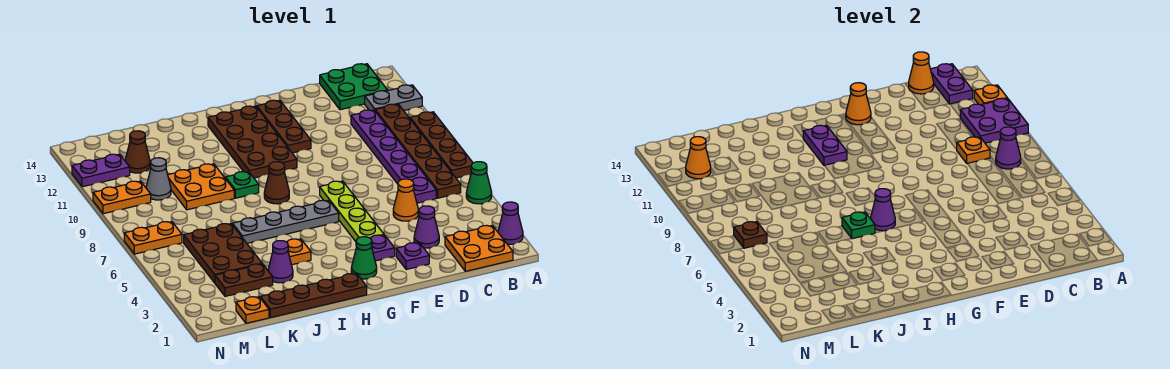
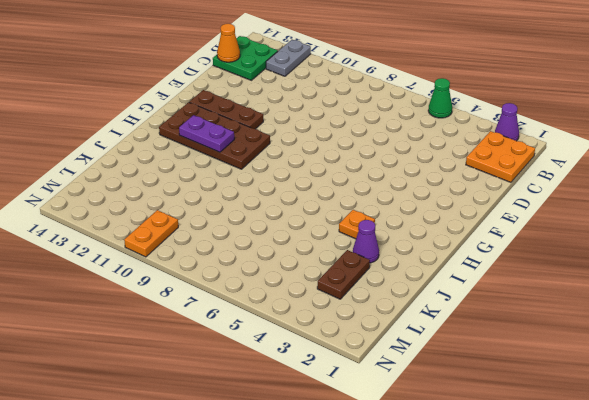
none -> brown 1x4 plate [410,112,473,178]
none -> brown 1x6 plate [375,104,461,198]
none -> purple 1x6 plate [351,110,436,203]
none -> purple 1x1 cone [414,206,439,248]

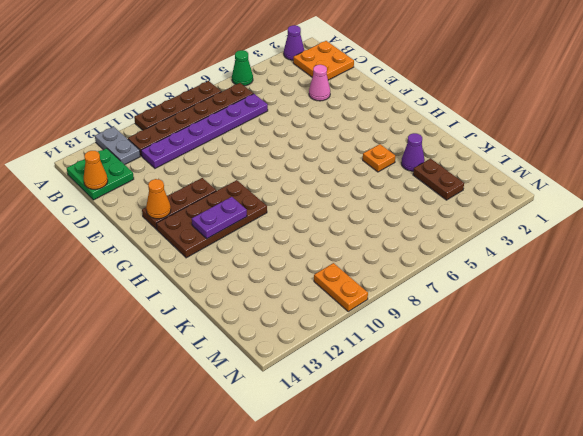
pink 1x1 cone [309,65,330,101] -> purple 1x1 cone [414,206,439,248]
none -> orange 1x1 cone [393,179,418,221]
none -> purple 1x1 plate [396,243,429,269]
none -> purple 1x1 plate [370,235,395,261]
none -> lime 1x4 plate [320,181,384,241]

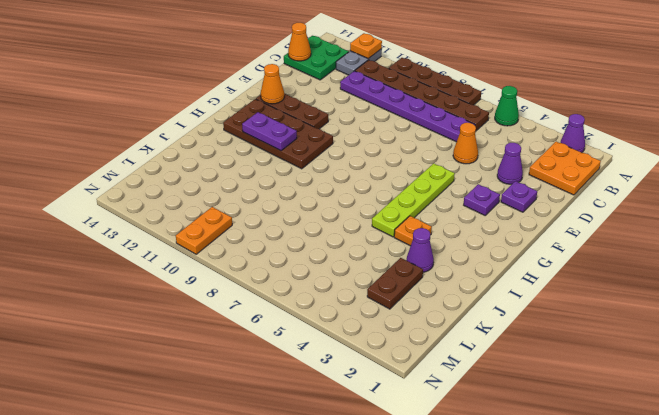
lime 1x4 plate [372,163,455,237] -> lime 1x4 plate turned to [320,181,384,241]
none -> green 1x1 cone [351,237,377,279]
none -> grey 1x4 plate [232,200,339,243]
none -> brown 1x4 plate [260,274,367,318]
none -> brown 1x1 cone [264,162,289,204]

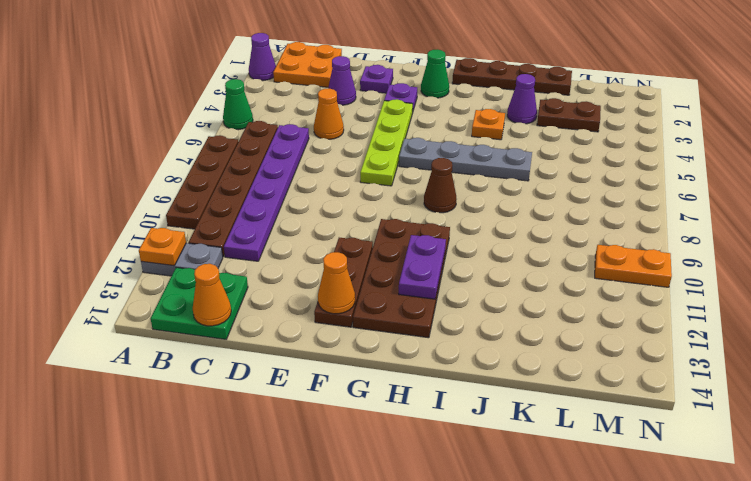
none -> green 1x1 plate [225,172,259,198]
none -> orange 2x2 plate [168,164,234,210]
none -> brown 2x3 plate [184,224,262,283]
none -> orange 1x1 plate [236,297,269,323]

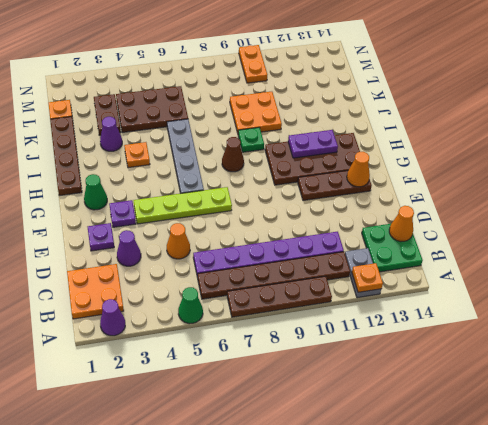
none -> grey 1x1 cone [146,158,171,200]
none -> brown 1x1 cone [125,131,150,173]
none -> orange 1x2 plate [124,222,182,254]
none -> purple 1x2 plate [72,154,130,187]

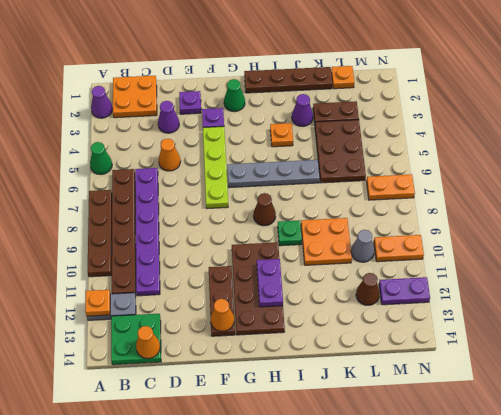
none -> purple 2x2 plate [960,98,1028,143]
none -> purple 1x1 cone [996,127,1021,169]
none -> purple 1x2 plate [930,64,973,104]
none -> orange 1x1 plate [957,137,990,163]

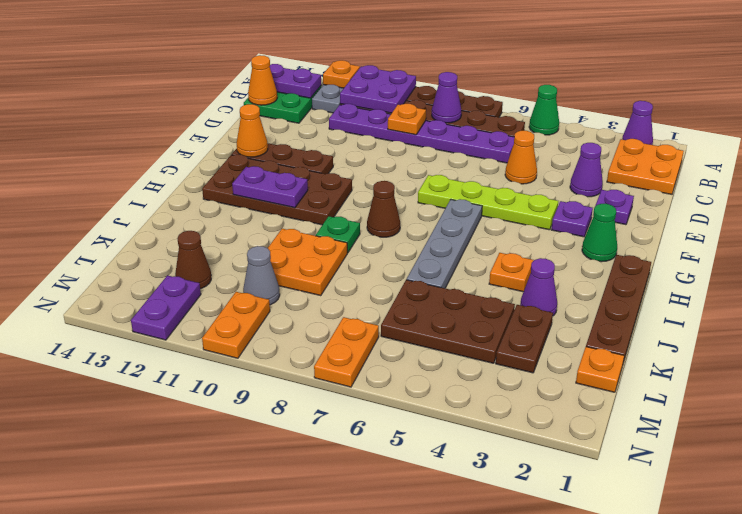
none -> purple 1x1 cone [870,189,895,231]
none -> green 1x1 plate [842,212,875,239]
none -> brown 1x1 plate [734,222,767,248]
none -> orange 1x1 cone [686,137,711,179]

